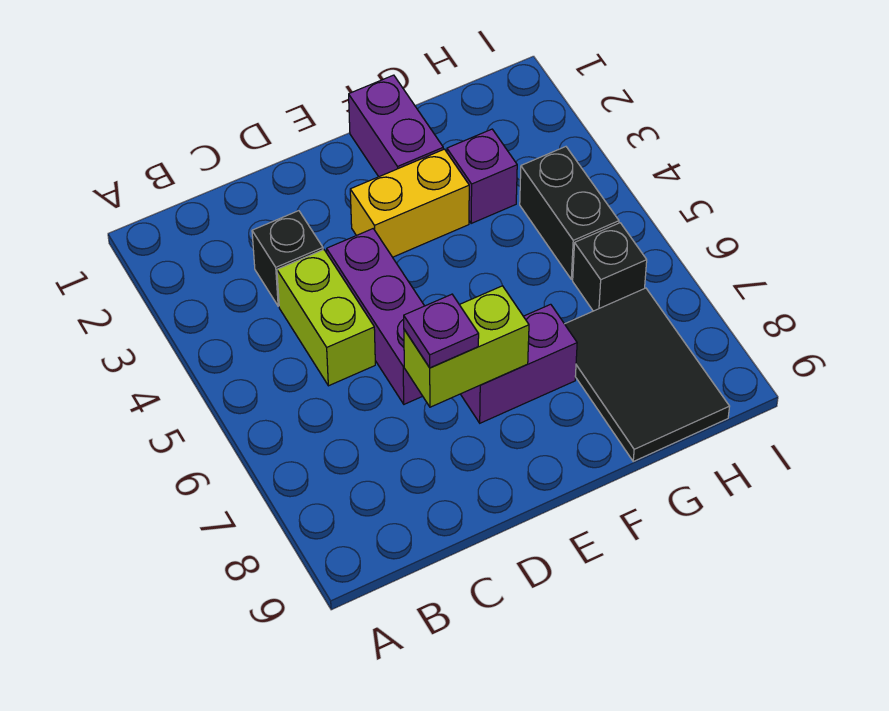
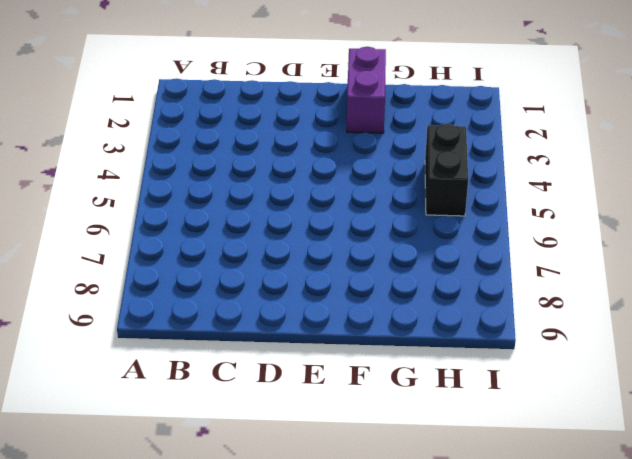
none -> black 1x1 brick [252,211,323,306]
none -> lime 1x2 brick [277,250,375,386]
none -> purple 1x3 brick [327,229,424,404]

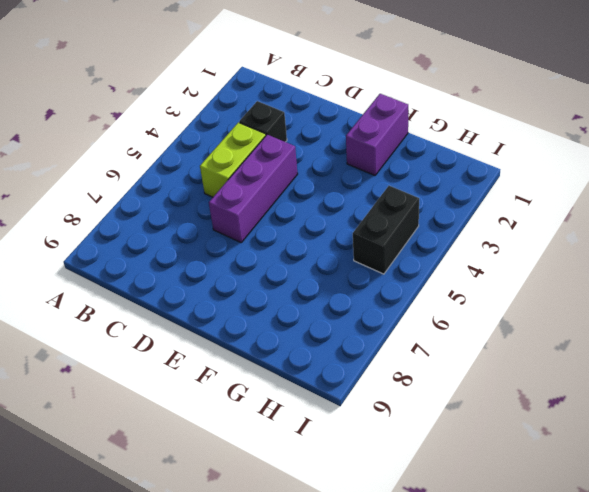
none -> yellow 1x2 brick [350,149,469,257]
none -> purple 1x2 brick [461,304,577,423]
none -> purple 1x1 brick [447,129,517,223]

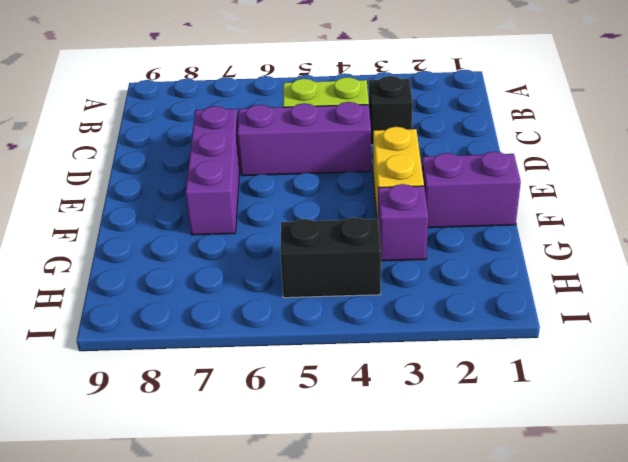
purple 1x3 brick [185,106,240,235] -> purple 1x2 brick [461,304,577,423]
none -> black 2x3 tile [565,288,730,461]
none -> black 1x1 brick [573,223,647,311]
none -> lime 1x2 brick [404,286,529,407]

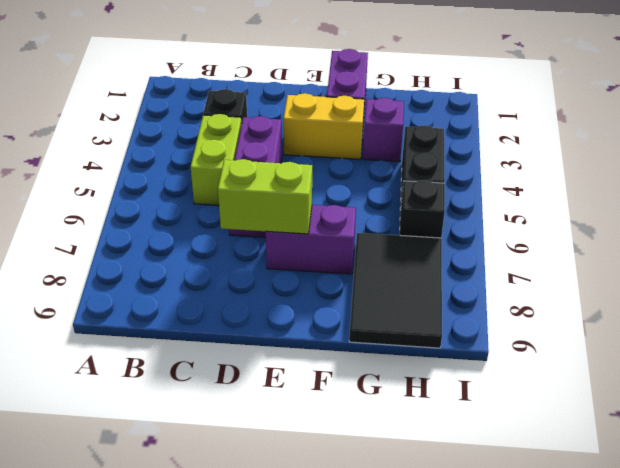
none -> purple 1x1 plate [404,294,479,368]

